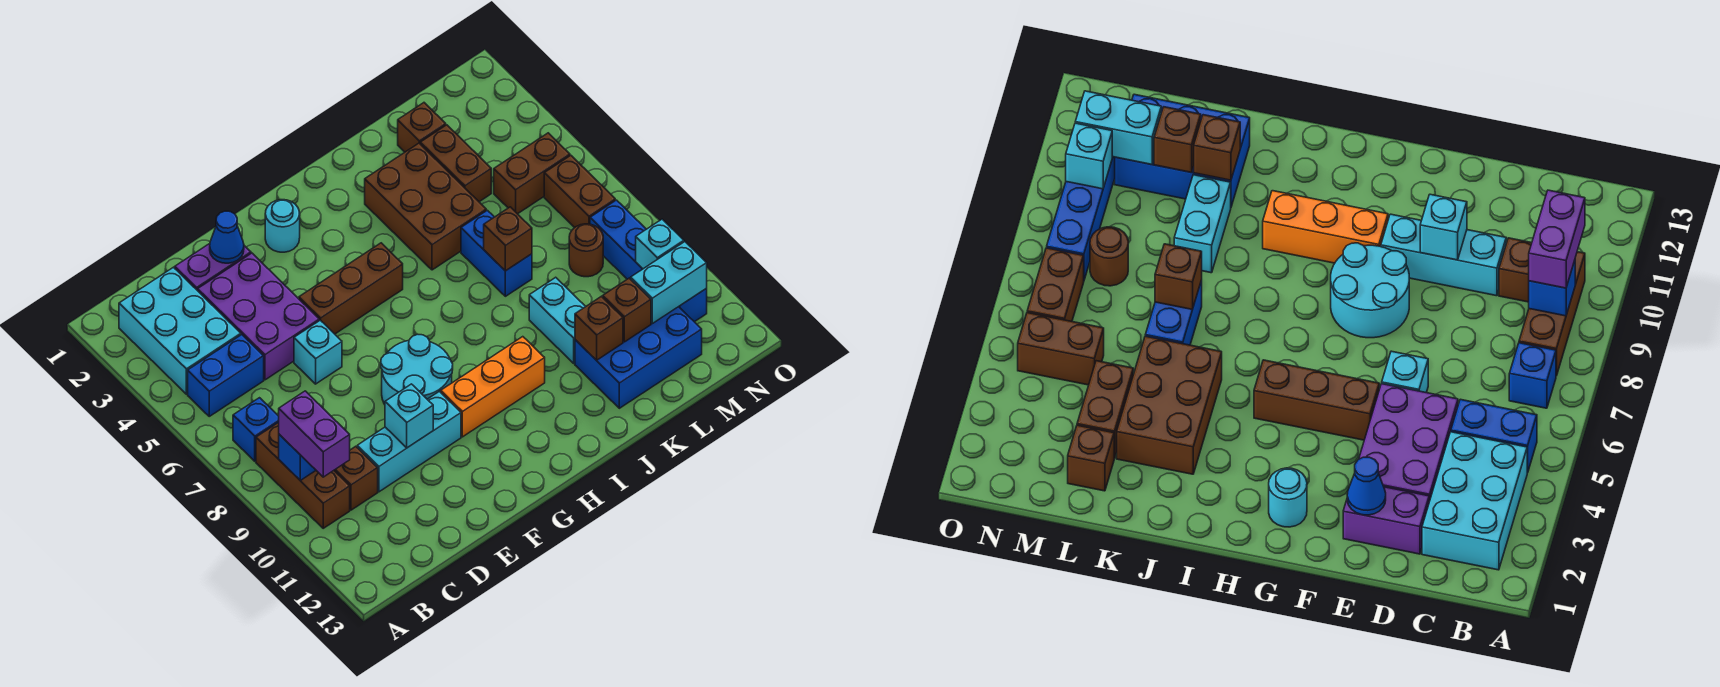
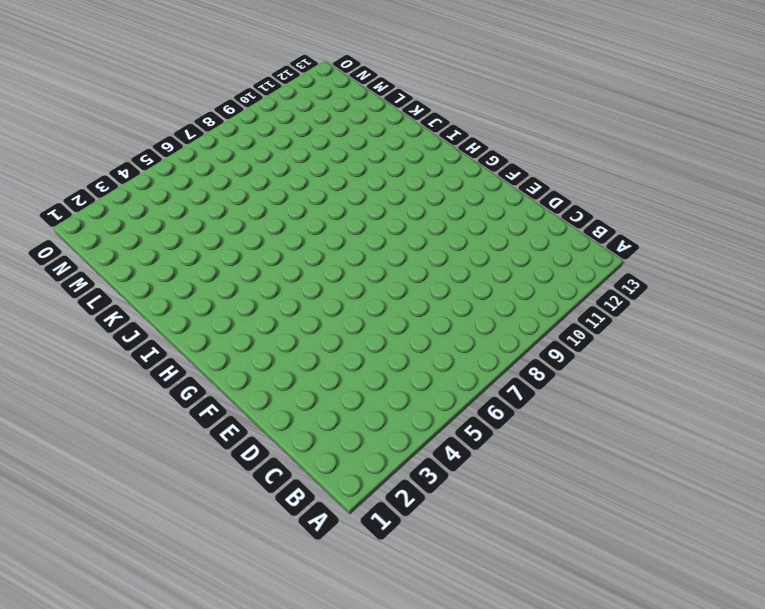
none -> cyan 2x3 brick [119,267,241,394]
none -> blue 1x2 brick [188,335,264,416]
none -> blue 1x1 brick [233,398,279,461]
none -> brown 1x3 brick [256,422,350,528]

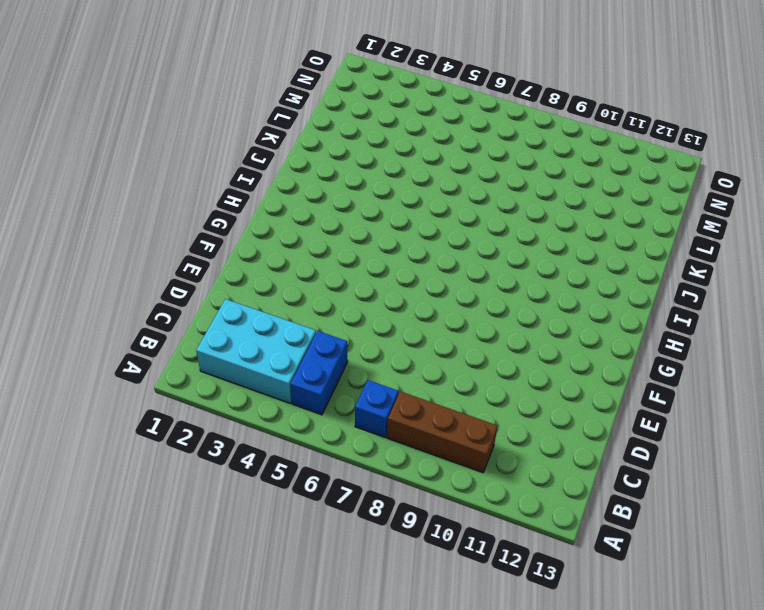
none -> brown 1x1 brick [334,446,378,510]
none -> purple 1x2 brick [175,244,251,291]
none -> purple 2x3 brick [198,253,319,380]
none -> cyan 1x3 brick [357,391,461,492]

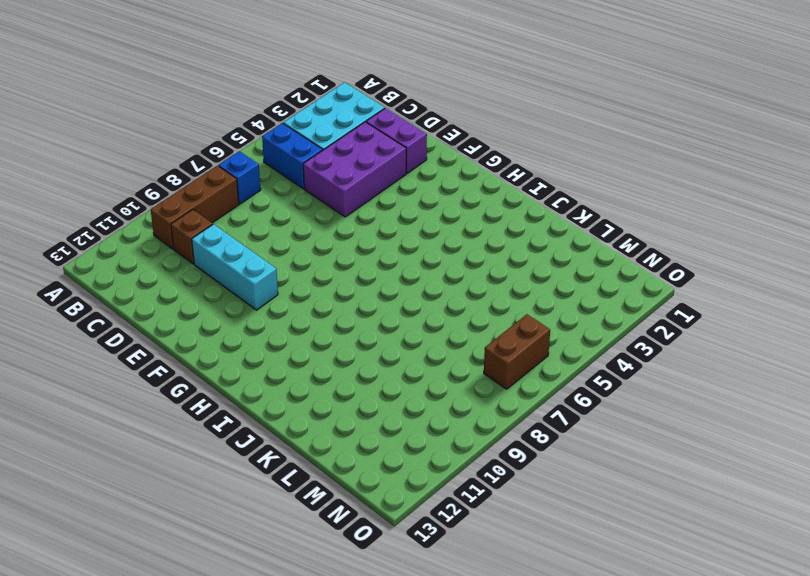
none -> cyan 1x1 brick [294,320,342,384]
none -> brown 1x3 brick [299,243,403,334]
none -> cyan 2x2 round brick [381,334,453,404]
none -> cyan 1x1 round brick [265,200,300,252]

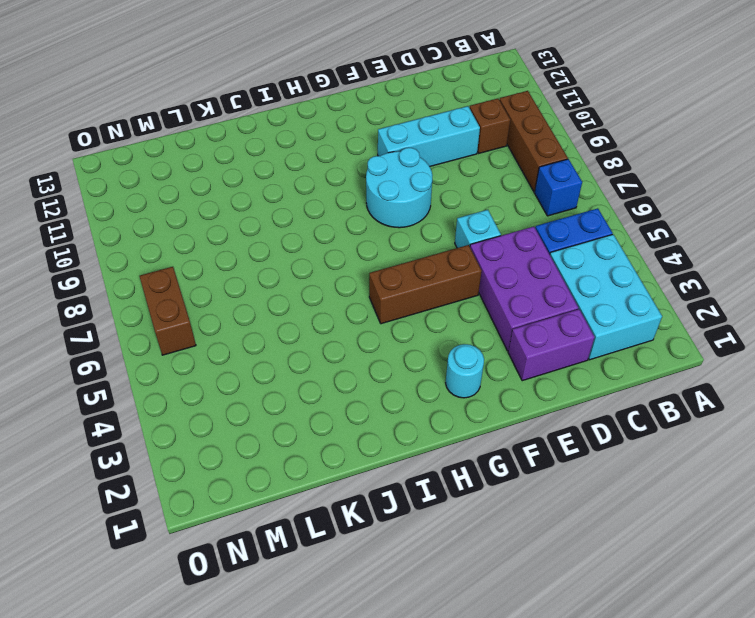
none -> orange 1x3 brick [441,337,545,437]
none -> brown 2x3 brick [365,143,486,270]
none -> blue 1x2 brick [461,210,532,296]
none -> cyan 1x2 brick [529,277,586,363]

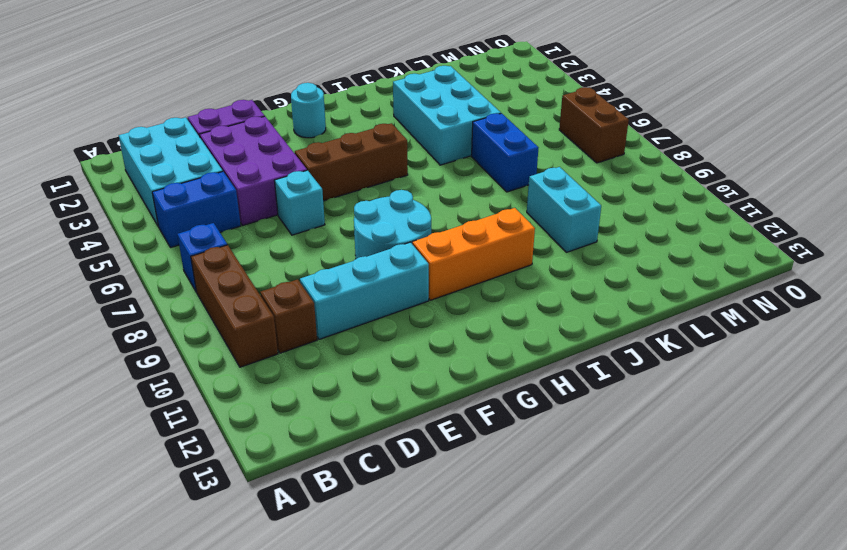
cyan 2x3 brick [393,66,501,165] -> brown 2x3 brick [365,143,486,270]
none -> blue 2x3 brick [575,307,702,408]
none -> brown 1x1 brick [398,103,446,152]
none -> brown 1x2 brick [420,125,491,202]
none -> brown 1x2 brick [494,133,570,214]

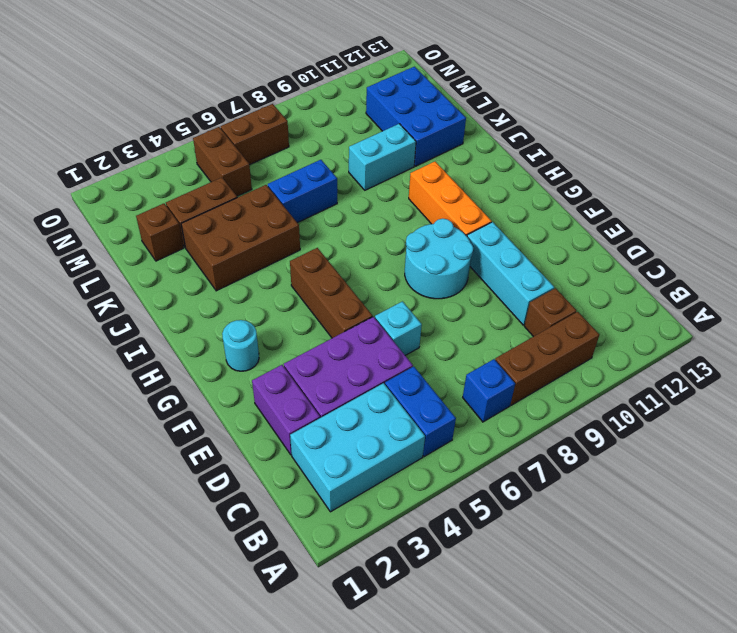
none -> brown 1x1 round brick [569,224,603,277]
none -> blue 1x4 brick [590,200,707,322]
none -> blue 1x1 brick [279,434,316,480]
none -> blue 1x1 cone [210,211,244,263]

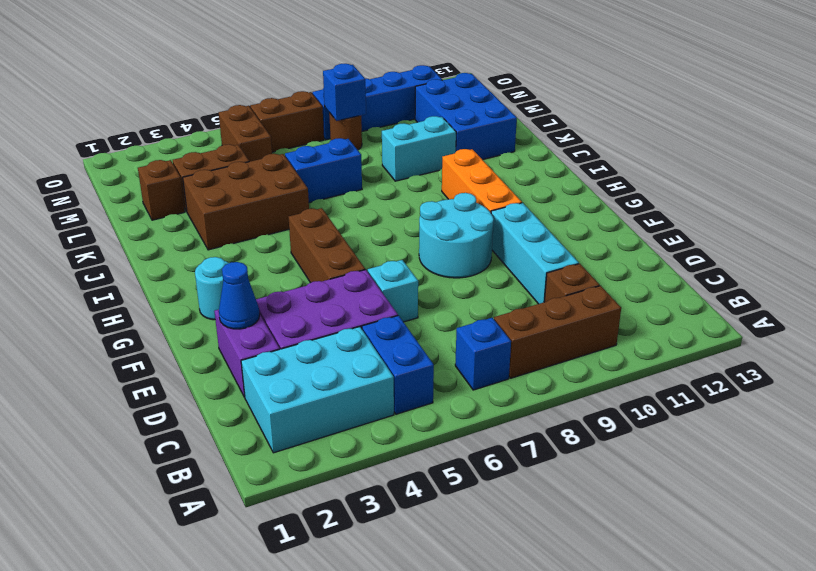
blue 1x1 brick [323,64,366,121] -> blue 1x1 brick moved to [279,434,316,480]
none -> cyan 1x1 brick [385,384,433,448]
none -> brown 1x1 brick [484,207,532,271]
none -> brown 1x1 brick [575,296,623,360]
none -> brown 1x1 brick [603,278,651,342]

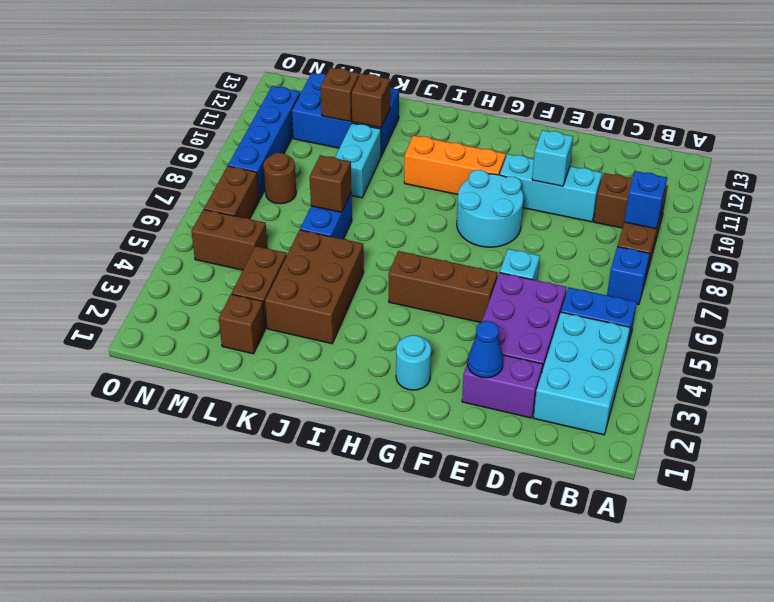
none -> cyan 1x2 brick [631,242,707,324]
none -> cyan 1x1 brick [636,219,684,269]
none -> purple 1x2 brick [279,391,350,477]

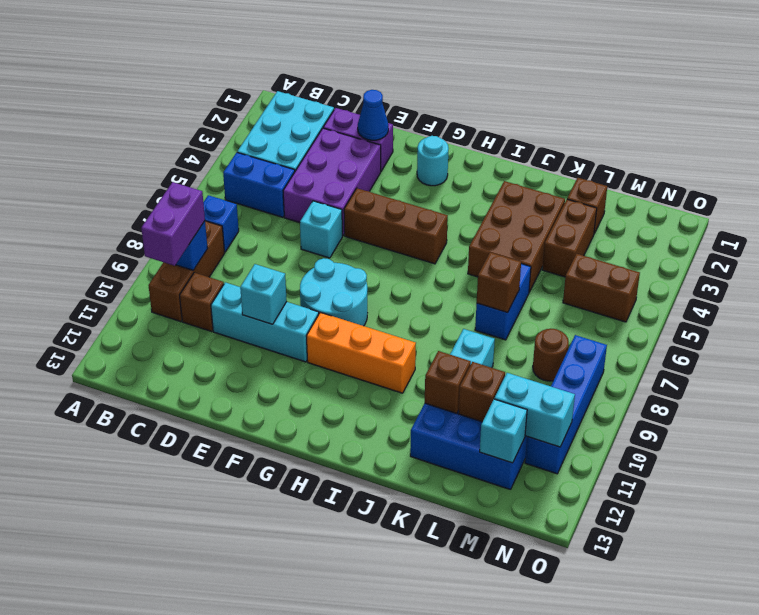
cyan 1x1 brick [480,399,527,463] -> cyan 1x1 brick moved to [636,219,684,269]
none -> brown 1x2 brick [544,155,615,228]

